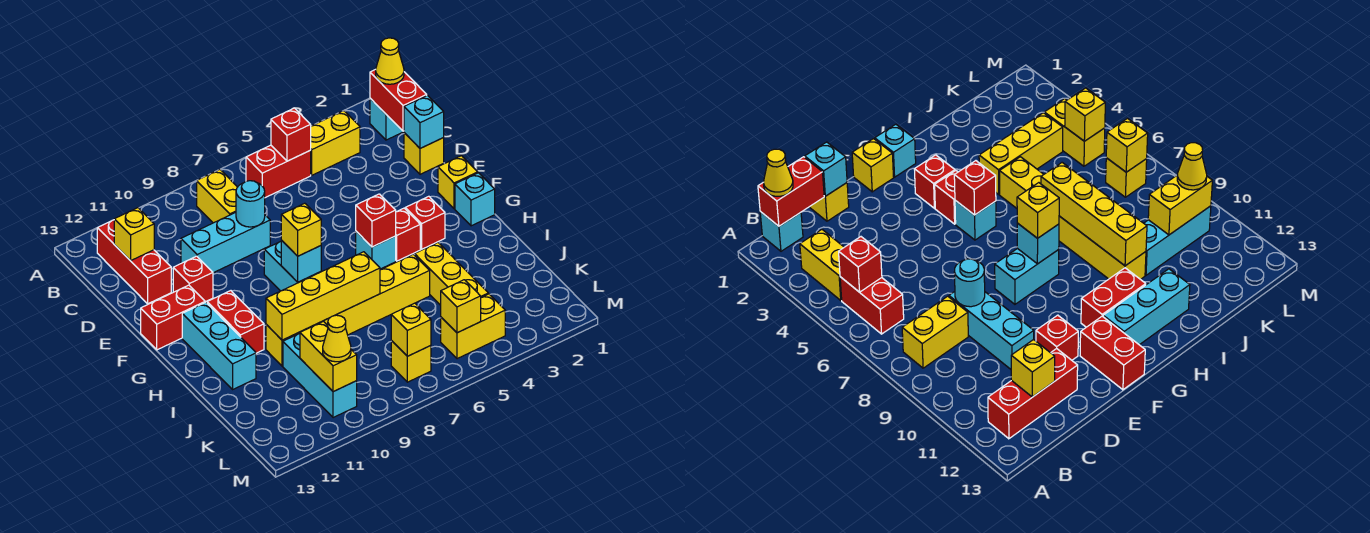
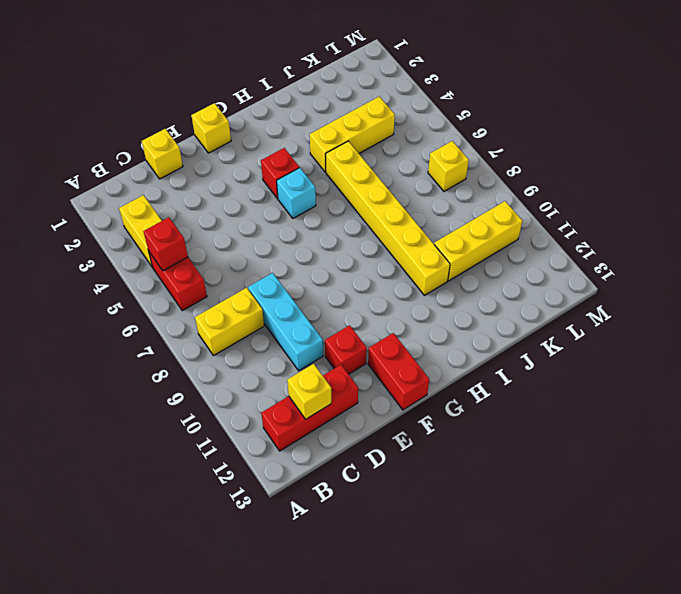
yellow 1x3 brick [434,201,522,281] -> cyan 1x3 brick [283,334,357,418]
none -> cyan 1x1 brick [370,98,404,140]
none -> cyan 1x2 brick [264,242,320,291]
none -> cyan 1x1 brick [455,173,495,226]
none -> red 1x1 brick [405,196,445,249]

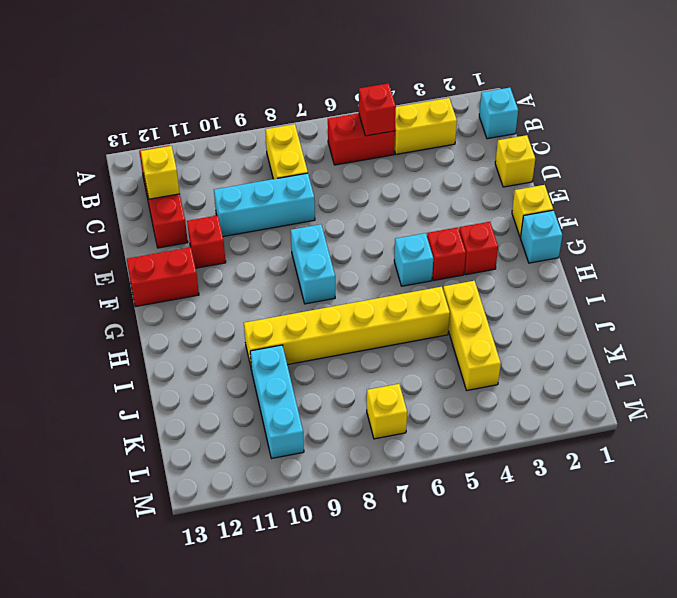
none -> red 1x2 brick [207,291,264,353]
none -> cyan 1x3 brick [182,302,256,389]
none -> yellow 1x2 brick [441,294,505,359]
none -> red 1x2 brick [370,69,427,131]

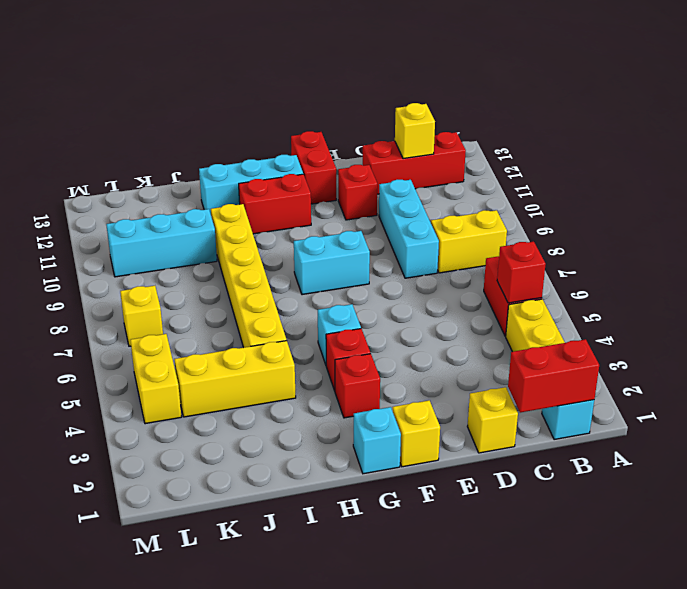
none -> cyan 1x1 brick [404,95,444,148]
none -> cyan 1x1 round brick [236,181,265,227]
none -> red 1x1 brick [356,194,396,247]
none -> cyan 1x1 brick [281,241,321,282]

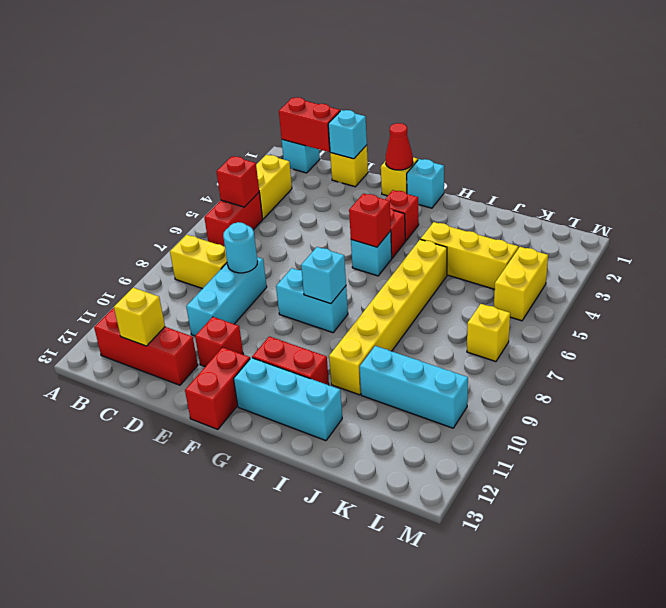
red 1x1 cone [386,123,413,170] -> none
none -> yellow 1x4 brick [266,252,380,340]
none -> yellow 1x2 brick [300,321,357,392]
none -> yellow 1x1 brick [441,280,481,333]
none -> yellow 1x1 brick [391,303,431,356]

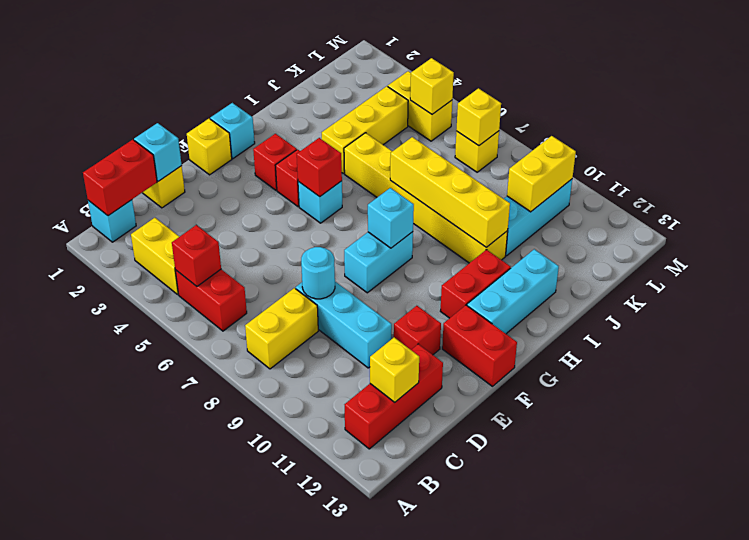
none -> yellow 1x1 cone [376,38,404,84]
none -> yellow 1x1 brick [281,203,321,256]
none -> yellow 1x1 cone [323,315,351,362]

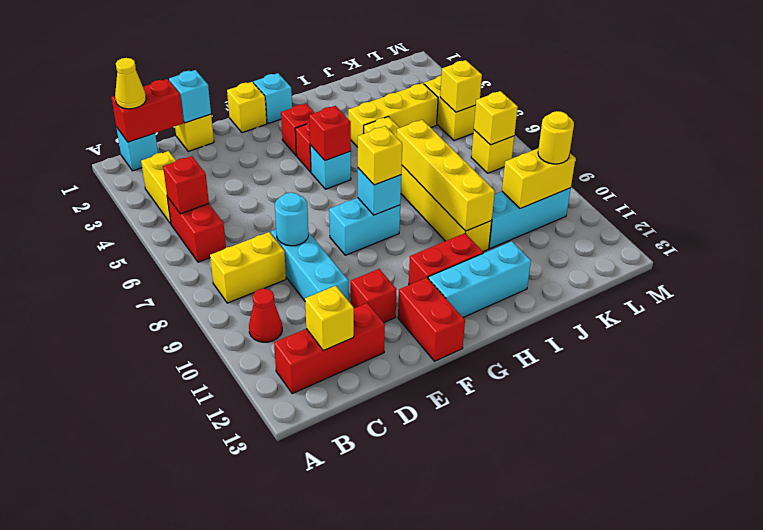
red 1x1 cone [249,289,282,342] -> none
yellow 1x1 round brick [538,111,574,164] -> yellow 1x1 cone [323,315,351,362]

